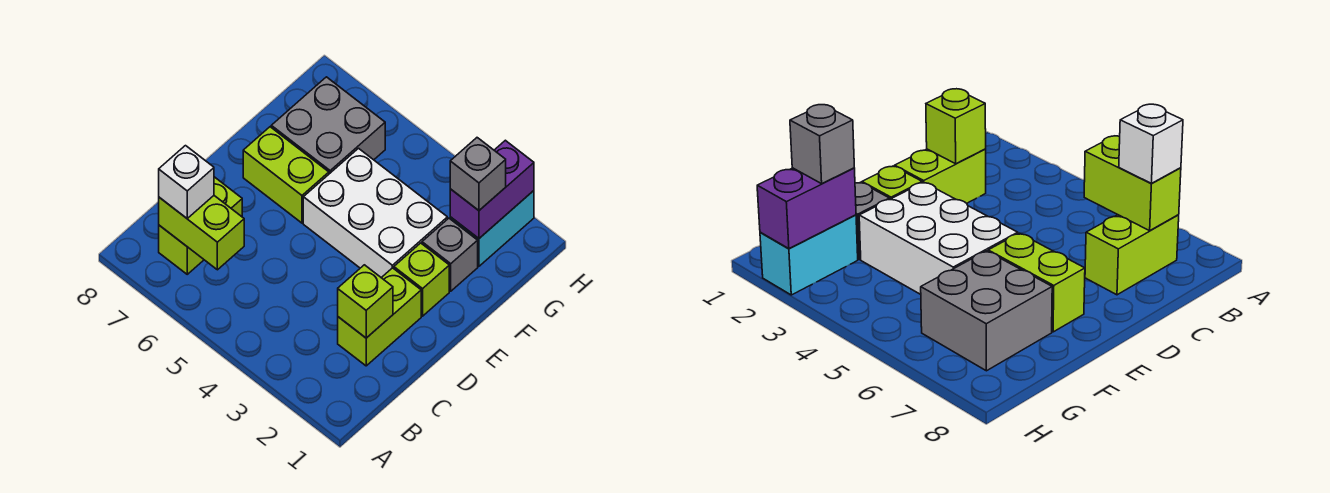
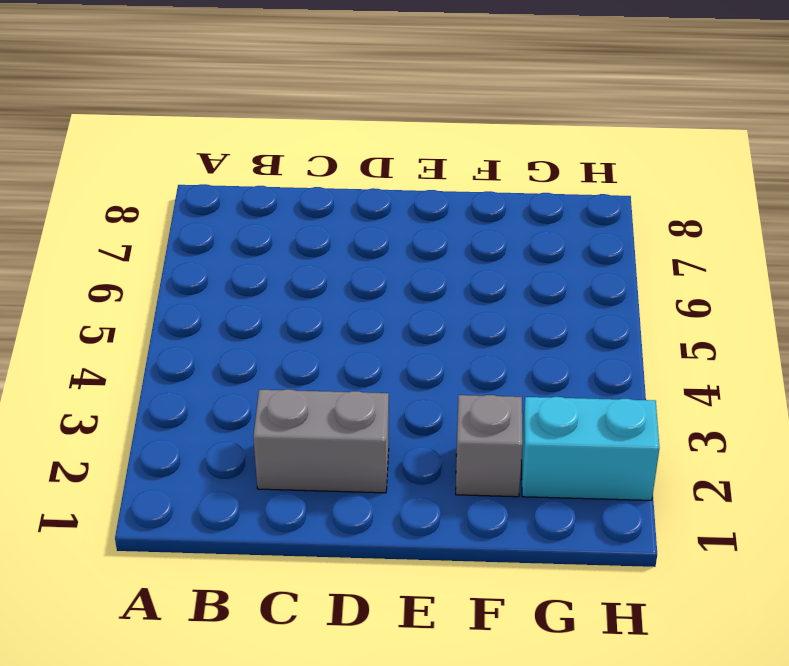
grey 1x2 brick [253,389,389,493] -> lime 1x2 brick [338,268,421,366]
none -> lime 1x2 brick [159,177,242,274]
none -> lime 1x1 brick [394,243,449,316]
none -> white 2x3 brick [303,148,447,278]

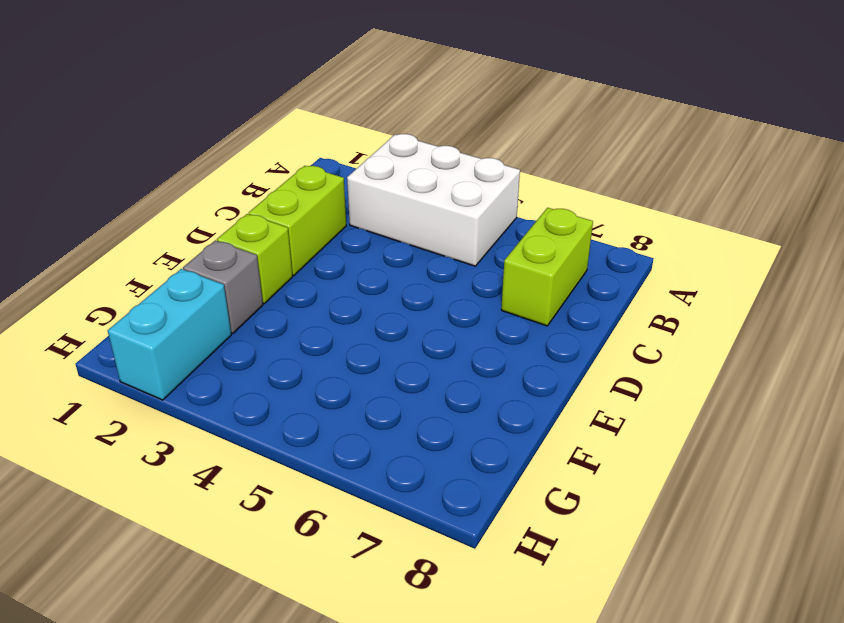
white 2x3 brick [347,134,520,266] -> white 2x3 brick moved to [303,148,447,278]
none -> lime 1x2 brick [243,127,329,223]
none -> grey 2x2 brick [271,77,385,174]
none -> lime 1x2 brick [159,196,244,270]

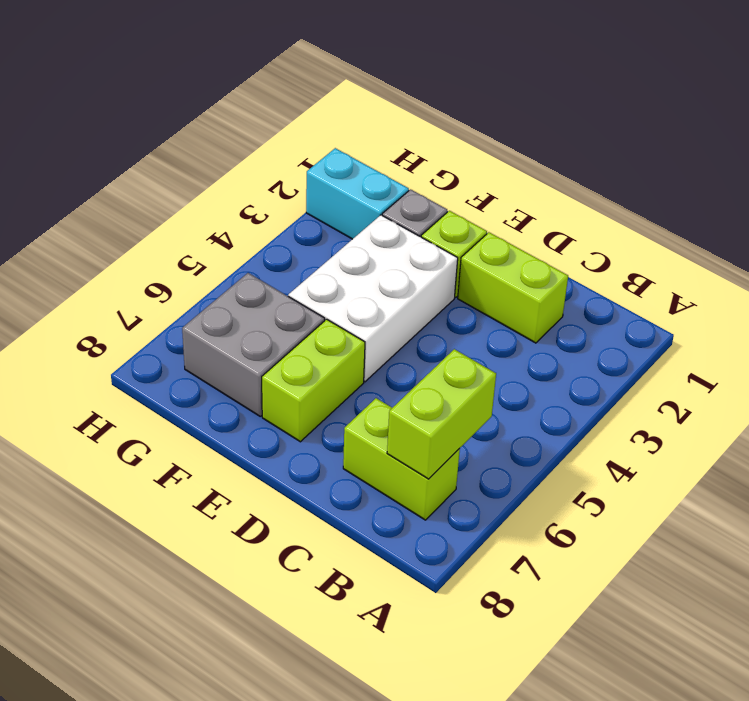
none -> lime 1x1 brick [338,265,393,338]
none -> purple 1x2 brick [450,140,534,238]
none -> white 1x1 brick [159,146,214,218]

